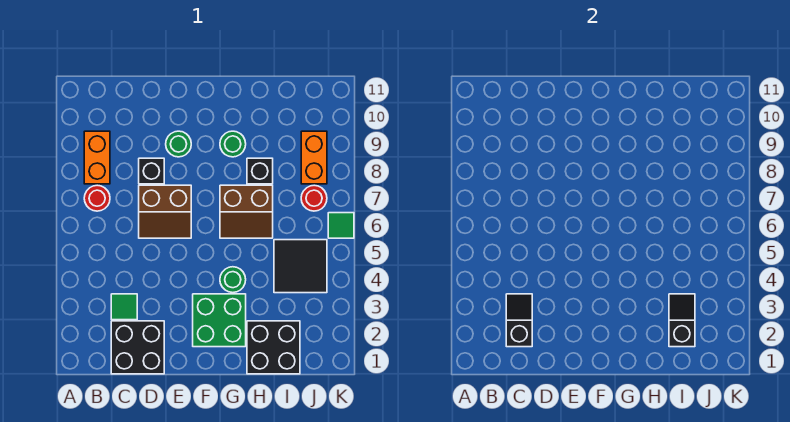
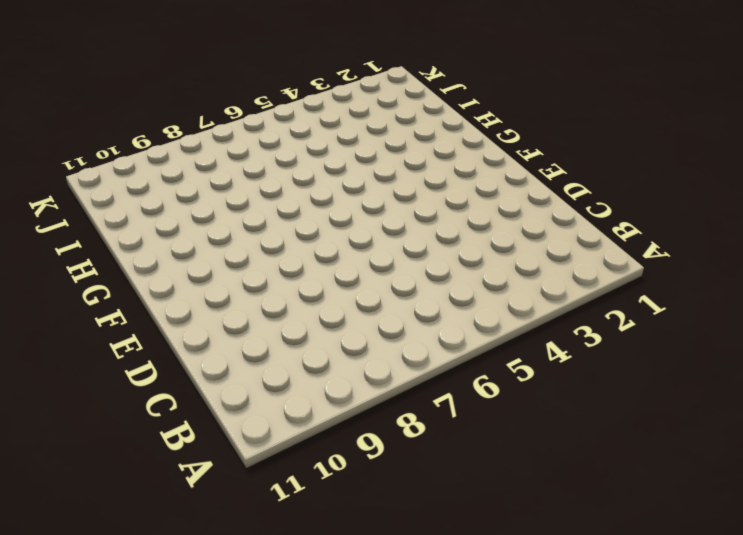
none -> red 1x1 round brick [84,185,110,211]
none -> orange 1x2 brick [84,131,110,184]
none -> black 2x2 brick [111,321,164,374]

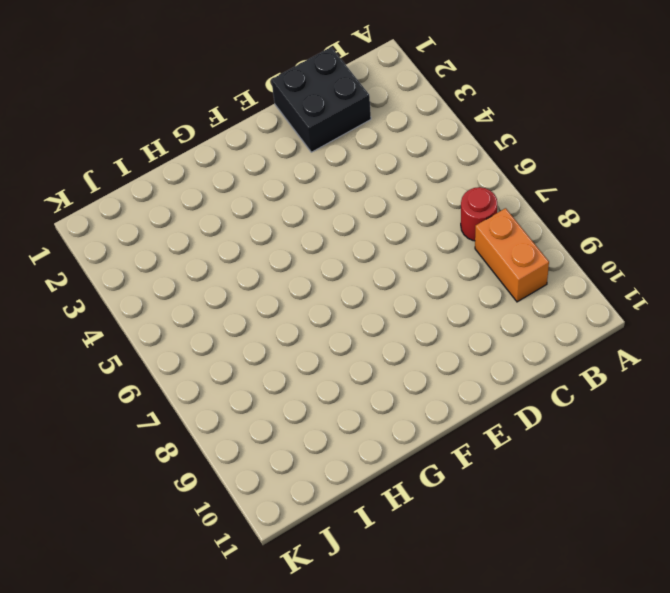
none -> green 1x1 tile [111,294,137,320]
none -> brown 2x2 slope [139,185,191,238]
none -> black 1x1 brick [139,158,164,184]

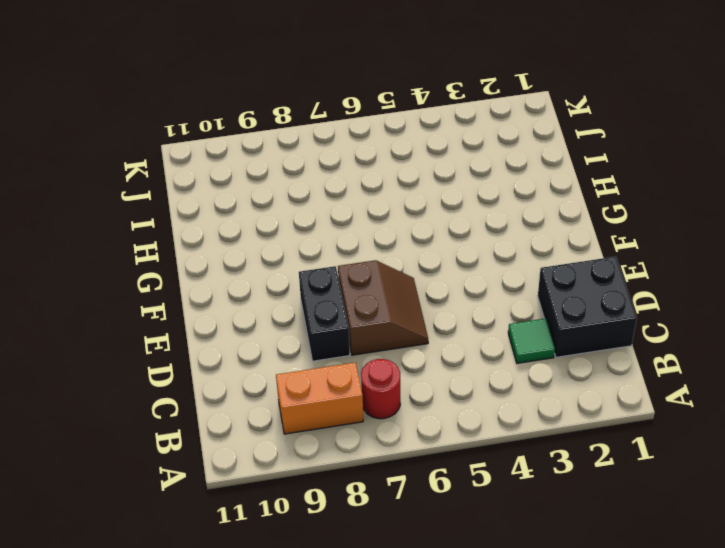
black 1x2 brick [299,266,350,361] -> black 1x1 brick [139,158,164,184]
none -> green 1x1 round brick [166,131,191,157]
none -> green 2x2 brick [193,294,246,347]
none -> green 1x1 round brick [220,267,246,293]

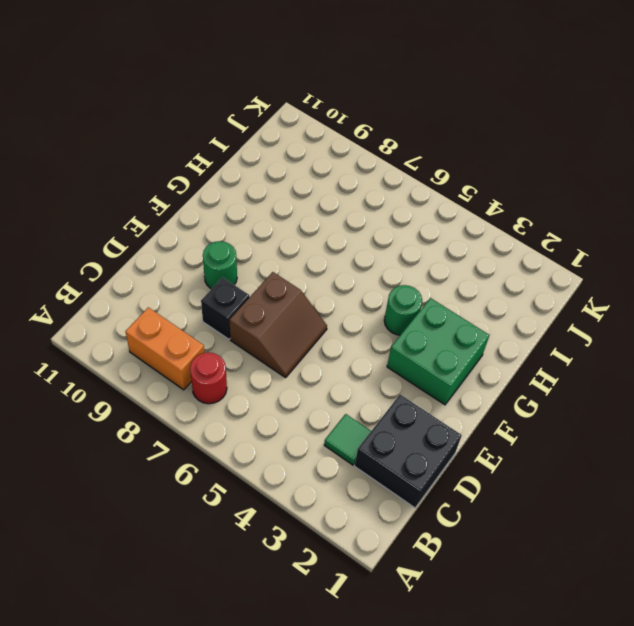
none -> brown 2x2 slope [220,185,273,238]
none -> green 1x1 round brick [220,131,246,157]
none -> black 2x2 brick [247,321,300,374]

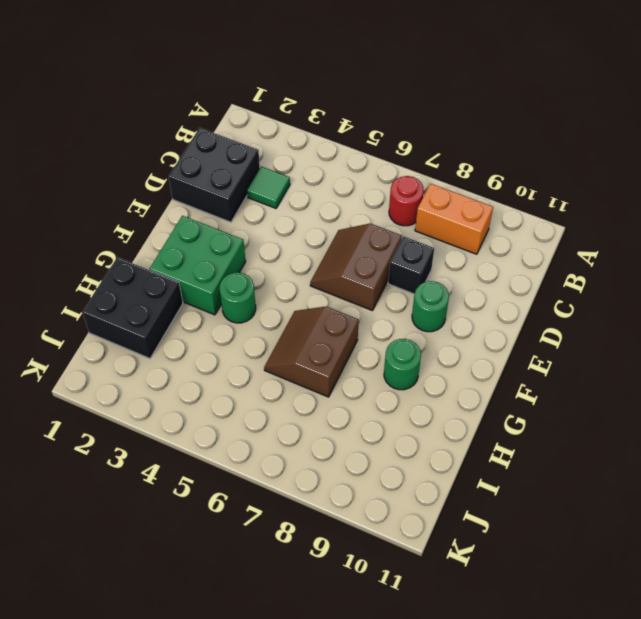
none -> black 1x1 brick [247,158,273,184]
none -> black 2x2 tile [274,240,327,293]
none -> red 1x1 round brick [301,185,327,211]

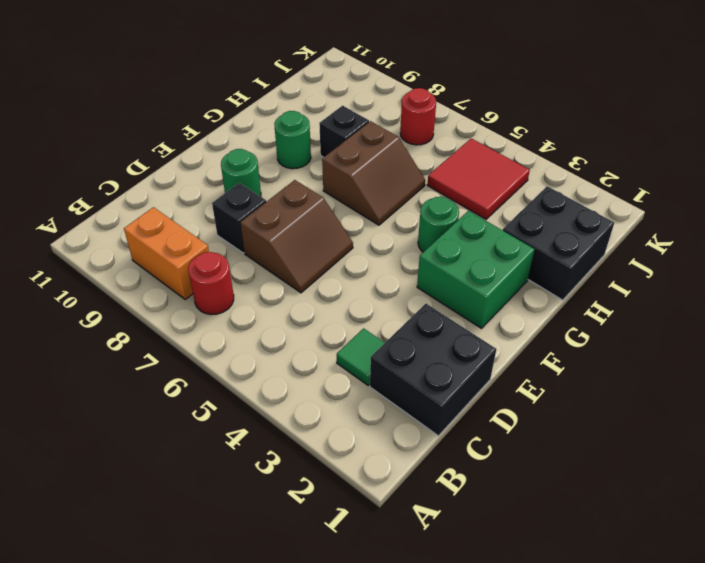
red 2x2 tile [427,138,530,219] -> black 2x2 tile [274,240,327,293]
none -> orange 1x2 brick [301,131,327,184]
none -> green 1x1 tile [328,213,354,238]
none -> black 1x2 slope [506,294,532,347]

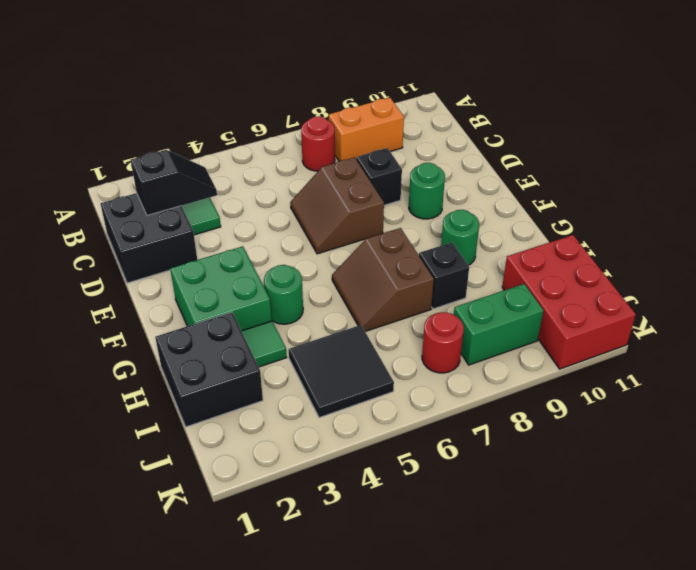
green 1x1 tile [242,321,287,367] -> green 1x1 tile moved to [328,213,354,238]
red 2x3 brick [502,235,636,369] -> none
green 1x2 brick [454,284,543,365] -> orange 1x2 brick [301,131,327,184]
none -> black 1x2 slope [669,294,695,347]

